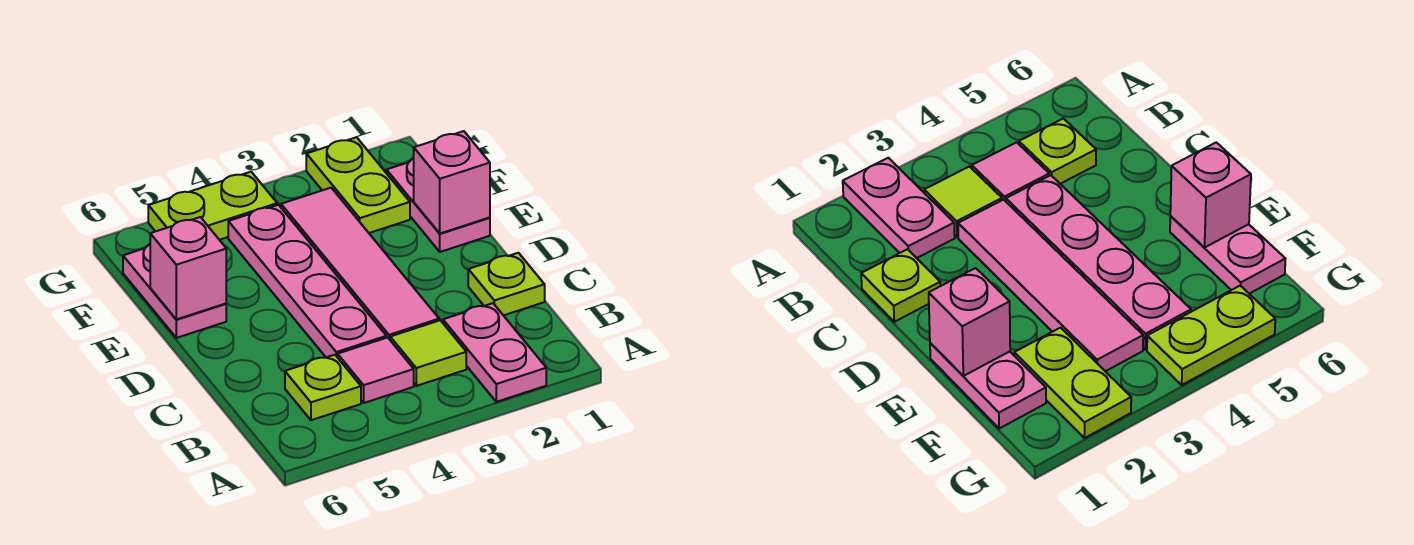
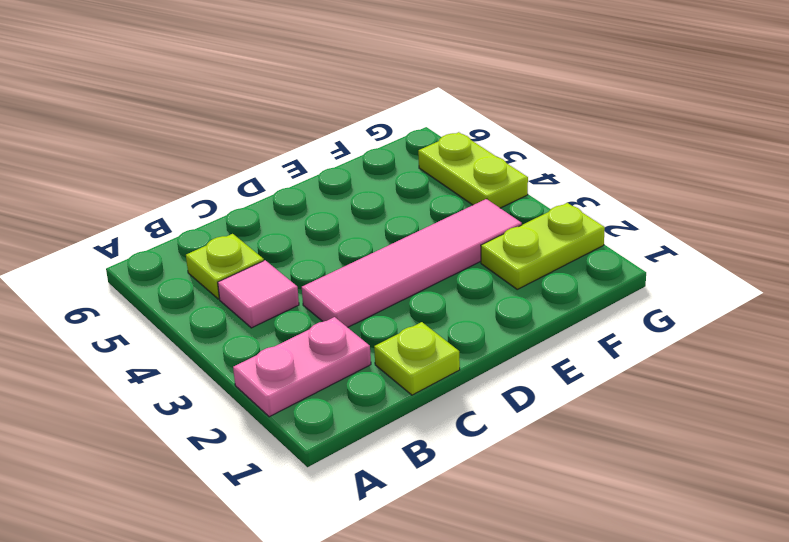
none -> lime 1x1 tile [390,320,466,386]
none -> pink 1x4 plate [228,205,386,357]
none -> pink 1x2 plate [386,159,490,252]

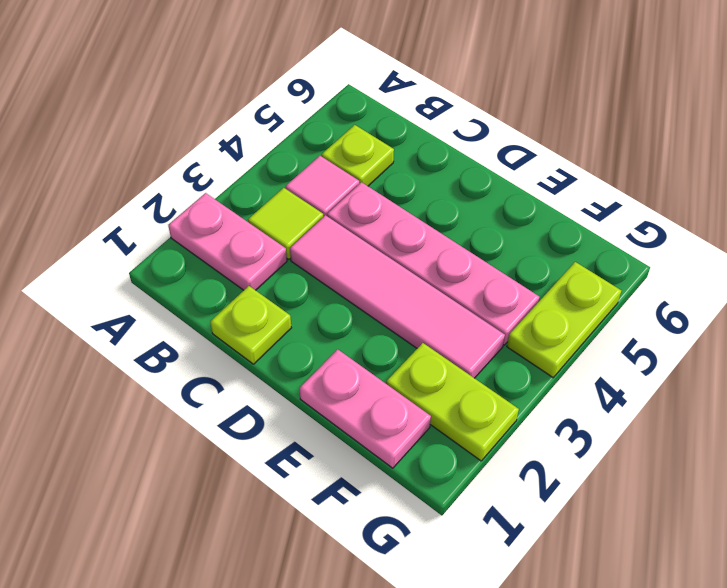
none -> pink 1x2 plate [123,245,226,338]
none -> pink 1x1 brick [414,131,490,233]
none -> pink 1x1 brick [150,217,226,319]

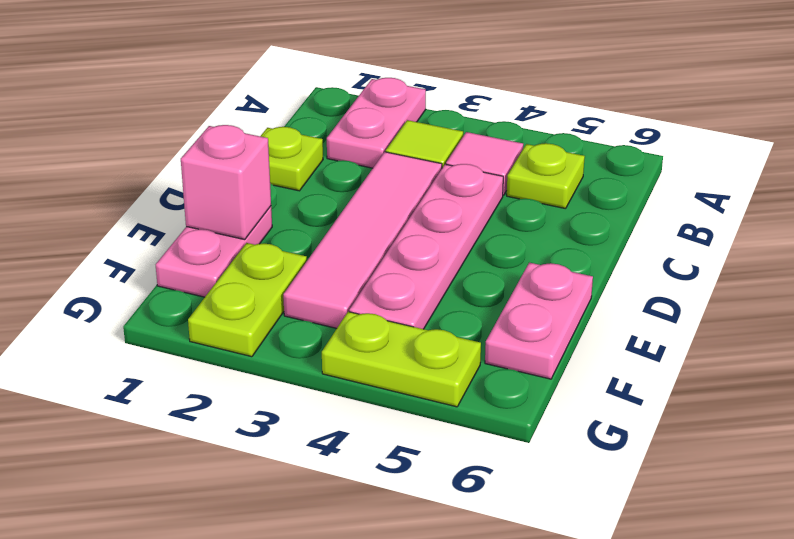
none -> pink 1x1 brick [150,217,226,319]

